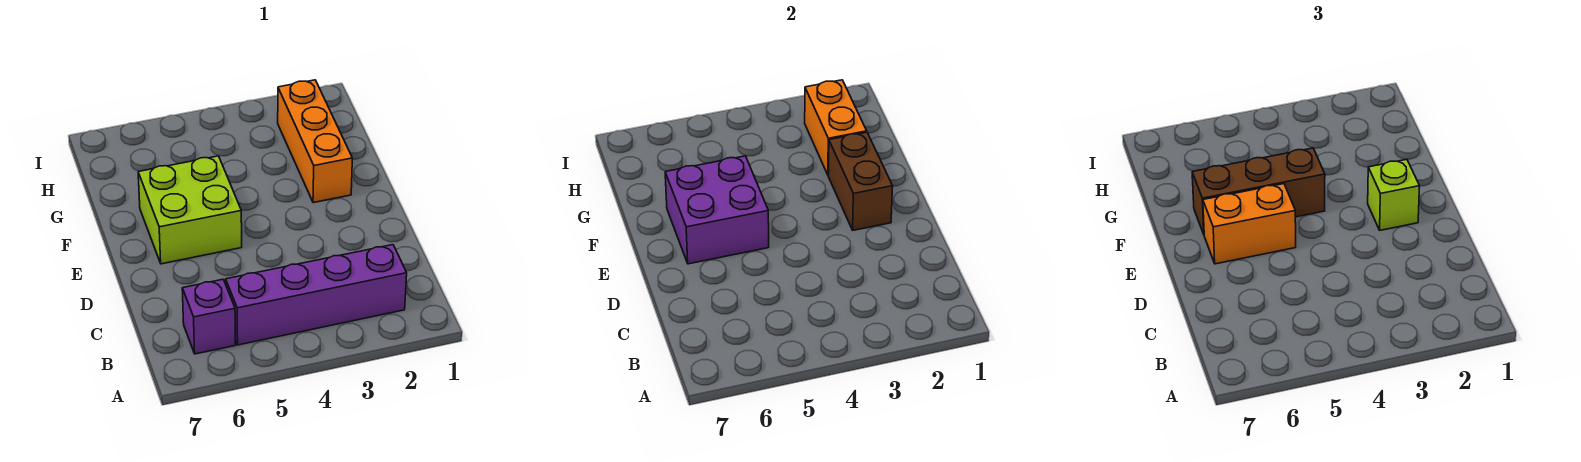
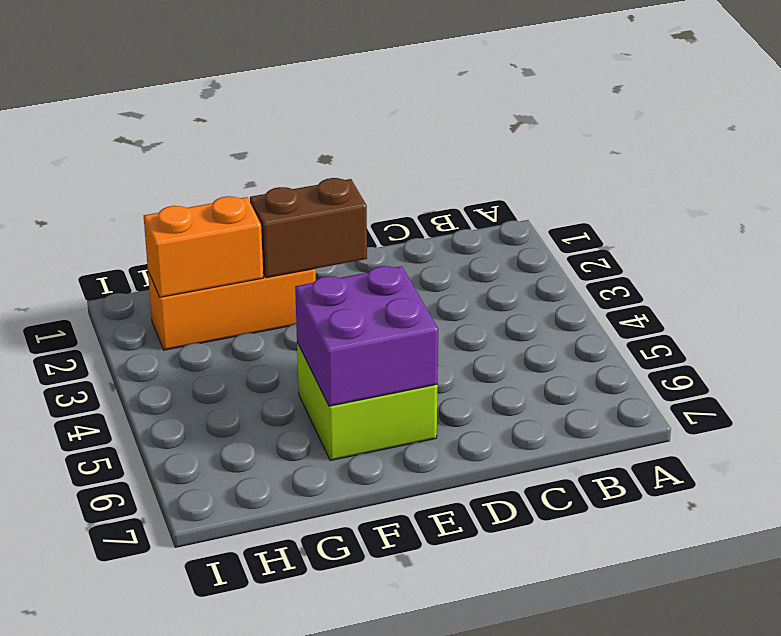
none -> purple 1x4 brick [226,245,407,345]
none -> purple 1x1 brick [182,279,236,354]

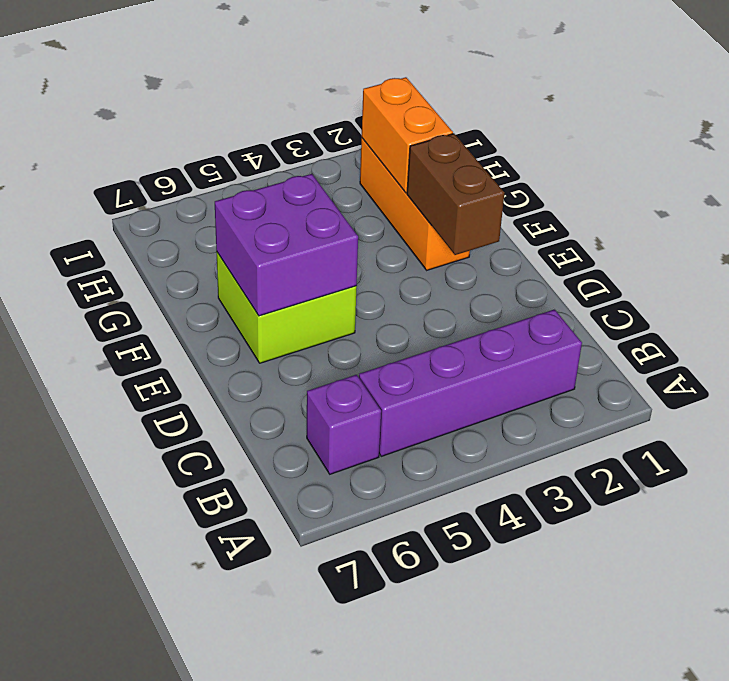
none -> lime 1x1 brick [1368,159,1420,230]
none -> orange 1x2 brick [1203,184,1296,264]

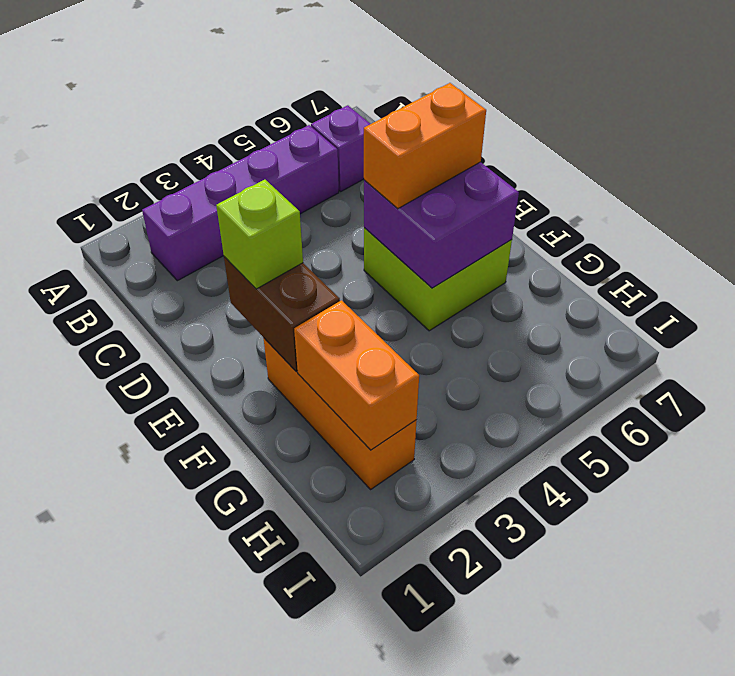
none -> brown 1x3 brick [1192,148,1325,234]

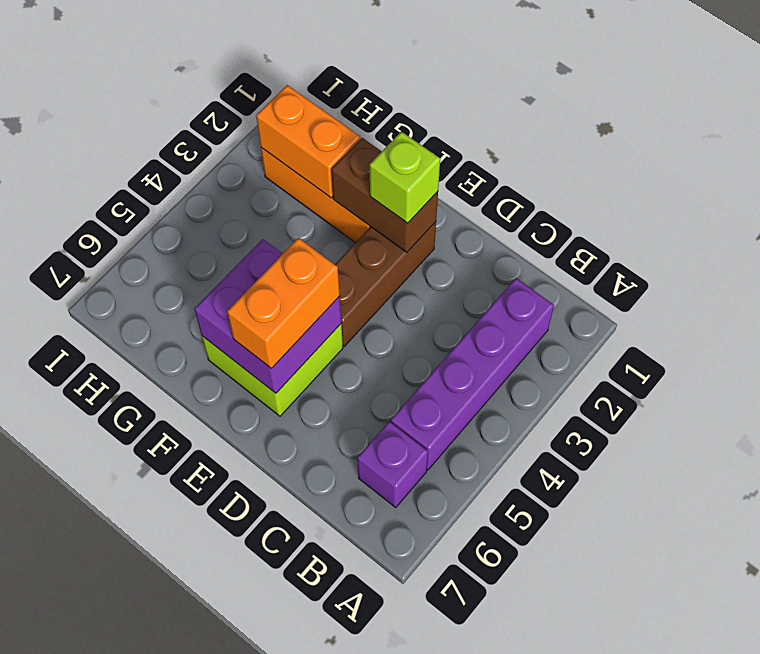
brown 1x3 brick [335,222,436,346] -> brown 1x3 brick moved to [1192,148,1325,234]

